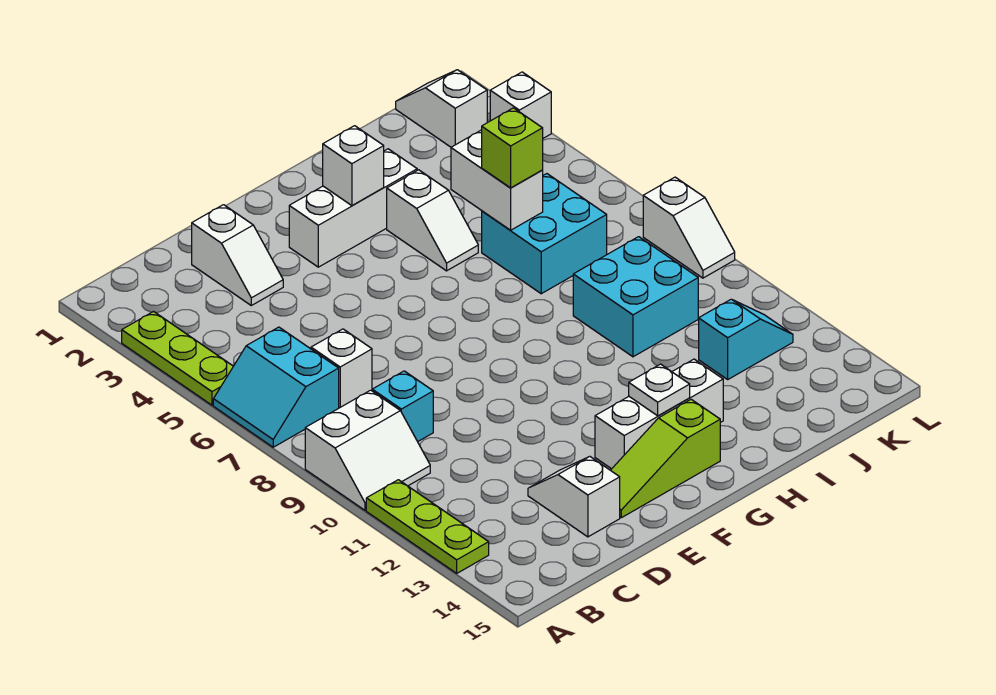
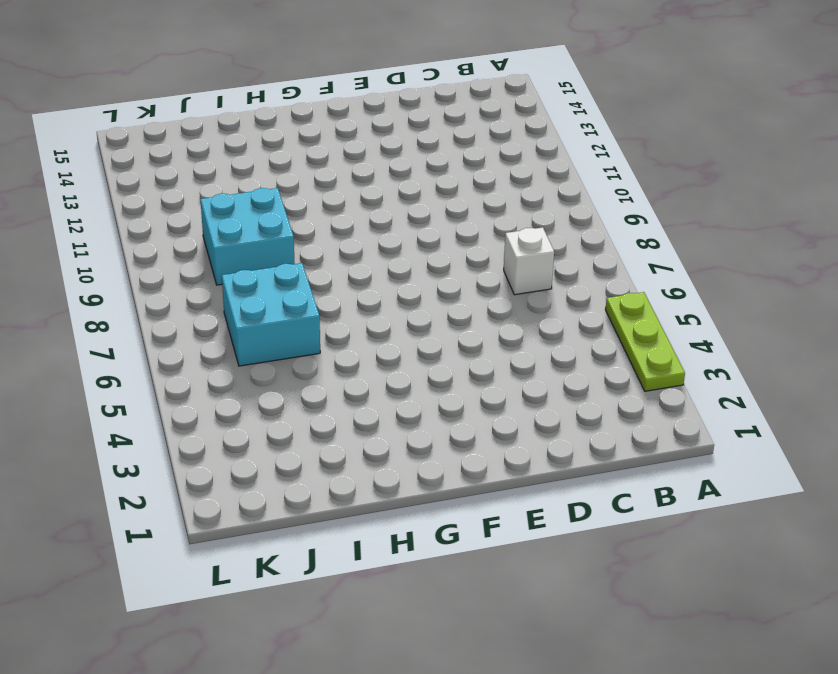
none -> cyan 2x2 slope [213,327,339,447]
none -> white 2x2 slope [305,390,430,510]
none -> lime 1x3 plate [366,480,489,573]

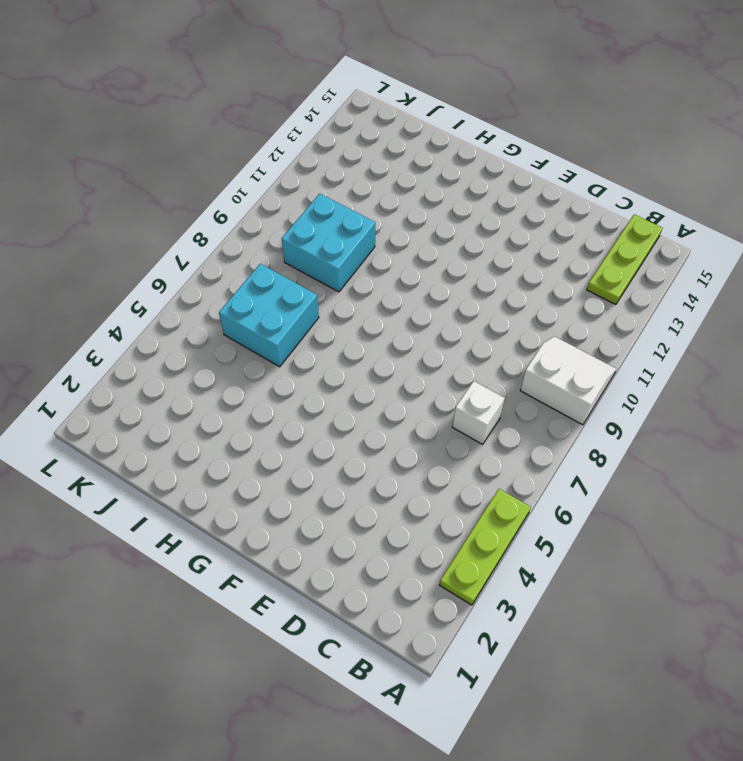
lime 1x3 plate [587,214,663,305] -> lime 1x3 plate moved to [366,480,489,573]
none -> cyan 2x2 slope [213,327,339,447]
none -> cyan 1x1 brick [372,371,433,442]
none -> white 1x2 slope [192,205,283,305]

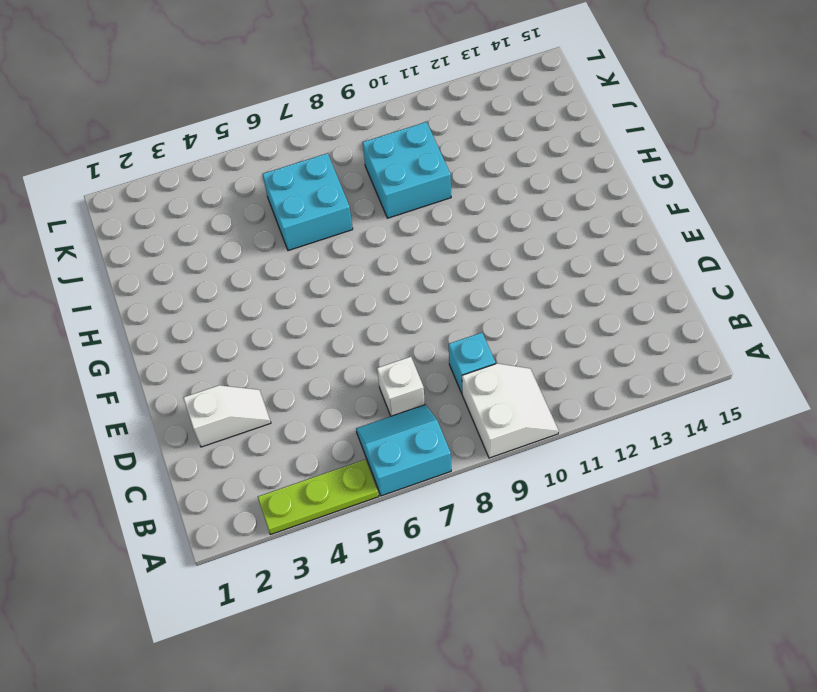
cyan 2x2 slope [356,405,451,496] -> cyan 2x2 slope turned to [213,327,339,447]
none -> lime 1x3 plate [366,480,489,573]
none -> white 1x2 slope [528,457,620,537]
none -> lime 1x3 slope [611,399,720,518]

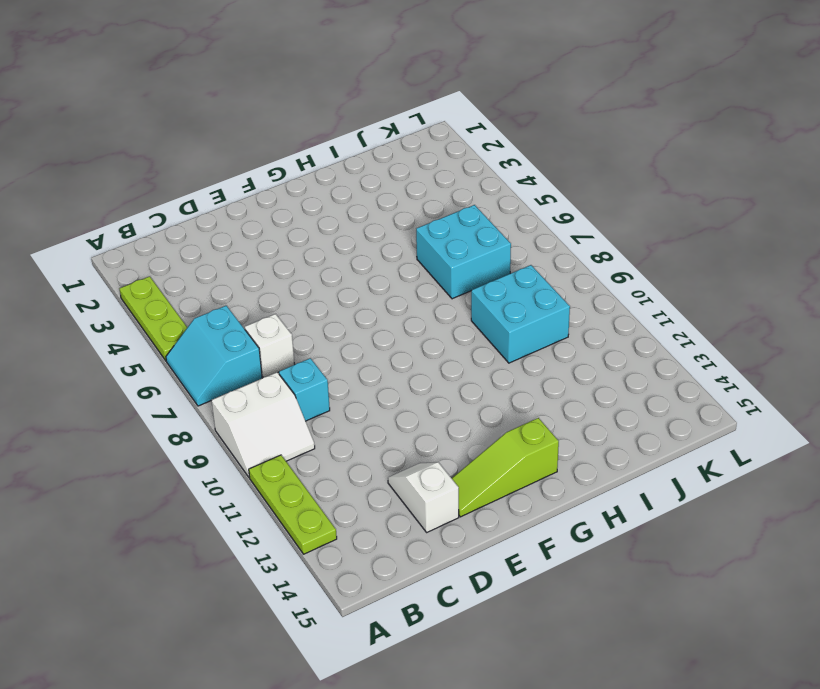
none -> white 1x2 slope [192,205,283,305]
none -> white 1x3 brick [289,149,417,267]
none -> white 1x3 brick [595,359,723,469]

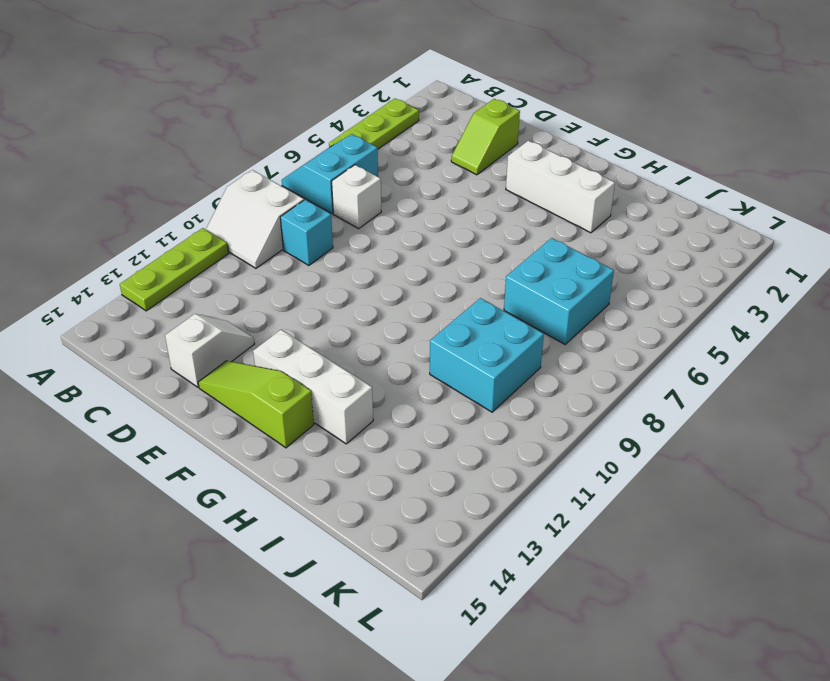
lime 1x2 slope [451,99,520,175] -> white 1x2 slope [192,205,283,305]
none -> white 1x2 slope [387,170,478,271]
none -> cyan 1x2 slope [699,299,793,379]
none -> white 1x2 slope [396,70,487,147]

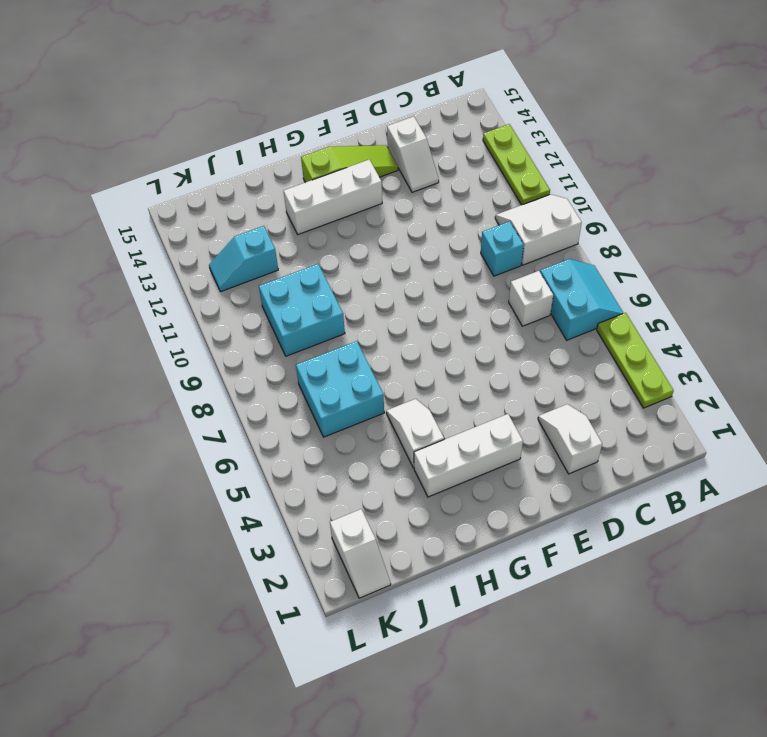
none -> white 1x1 brick [490,72,551,138]
none -> white 1x2 slope [643,177,735,278]
none -> white 1x1 brick [323,126,384,206]

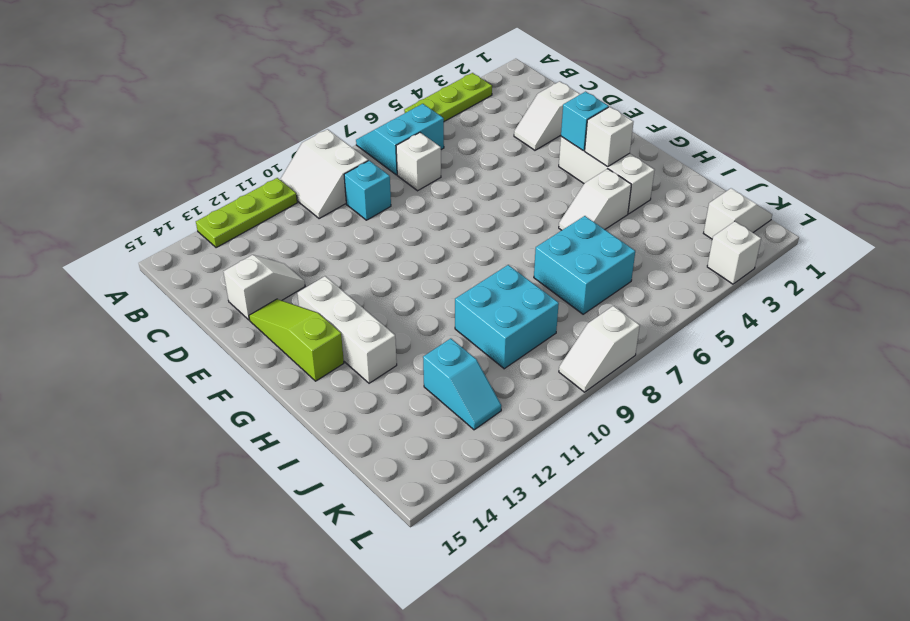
cyan 1x1 brick [561,92,609,151] -> none
none -> white 1x1 plate [629,364,690,416]
none -> white 1x2 brick [451,130,543,230]
none -> lime 1x1 brick [482,108,543,188]

